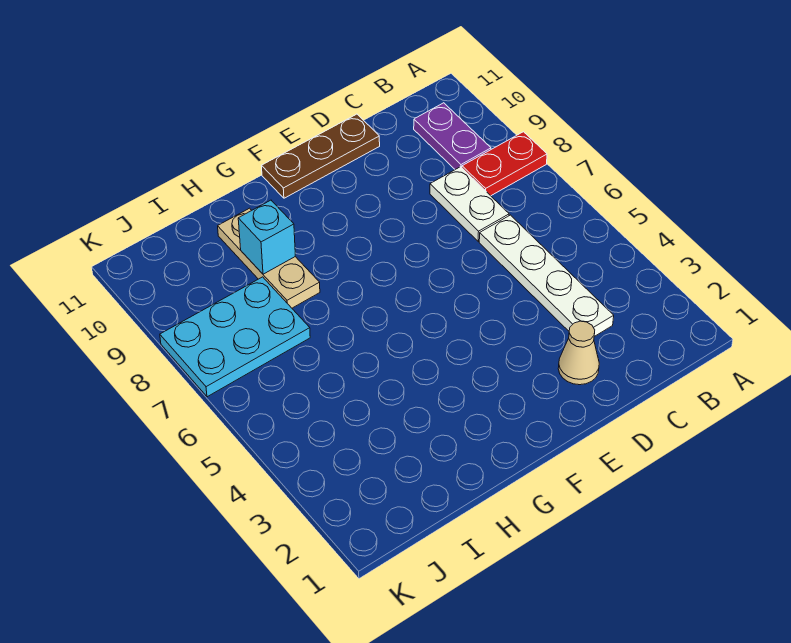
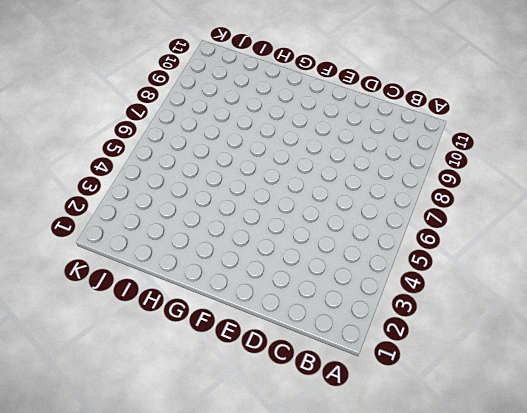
none -> red 1x2 plate [462,132,547,196]
none -> purple 1x2 plate [414,103,491,170]

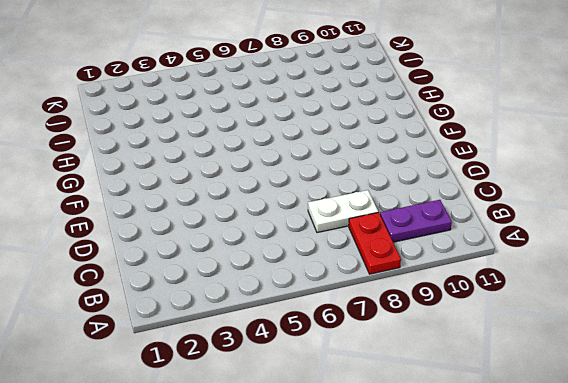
none -> white 1x4 plate [479,215,614,337]
none -> tan 1x1 cone [558,321,599,385]

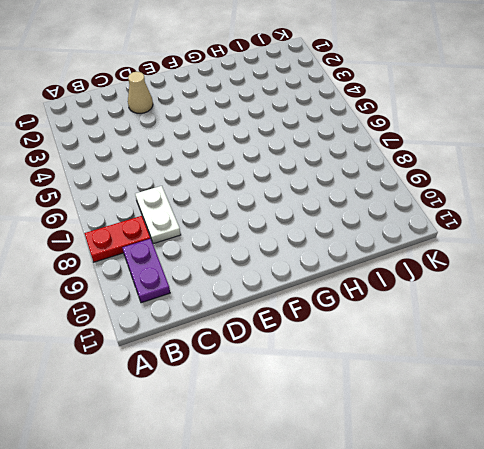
none -> white 1x4 plate [479,215,614,337]
none -> brown 1x3 plate [262,114,380,198]

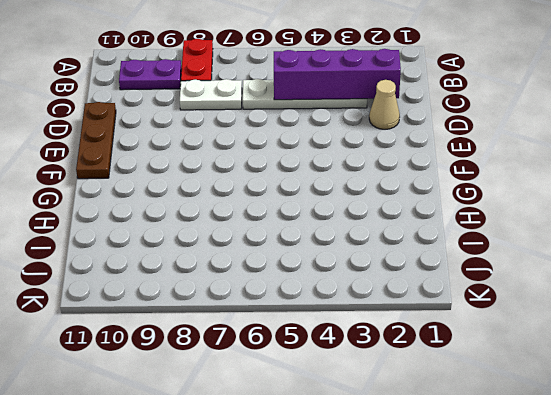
purple 1x4 brick [274,49,401,100] -> none
none -> tan 1x3 plate [218,208,320,308]
none -> cyan 2x3 plate [160,277,310,397]

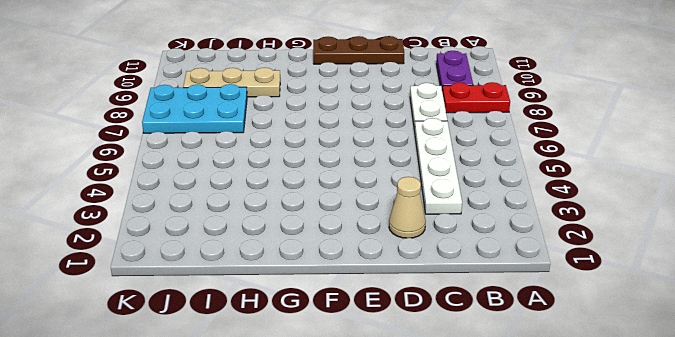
tan 1x3 plate [183,68,280,97] -> tan 1x3 plate turned to [218,208,320,308]
none -> cyan 1x1 brick [238,200,295,274]

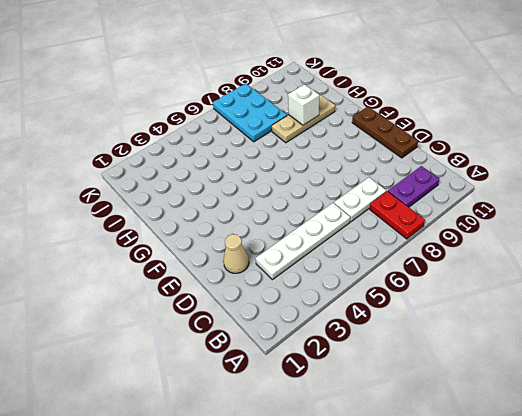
white 1x1 brick [288,84,319,125] -> cyan 1x1 brick [238,200,295,274]

